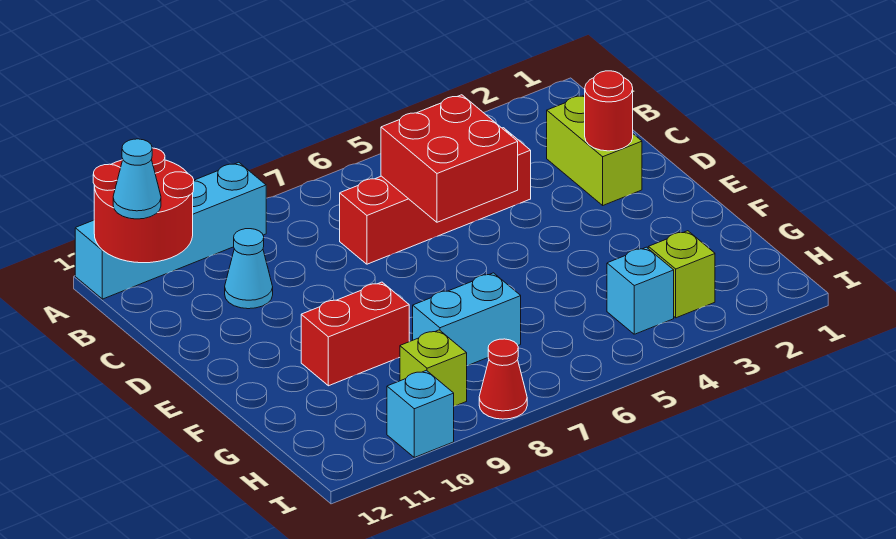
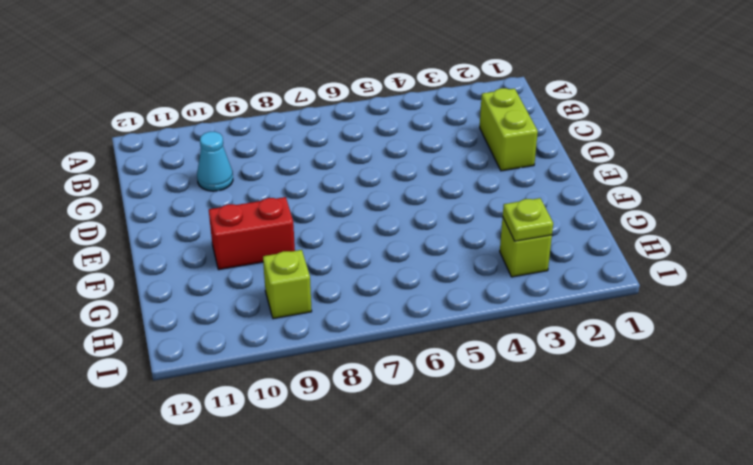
lime 1x1 plate [503,198,553,241] -> none
none -> cyan 1x4 brick [75,162,266,299]
none -> red 1x4 brick [340,128,531,264]
none -> cyan 1x2 brick [413,273,521,366]

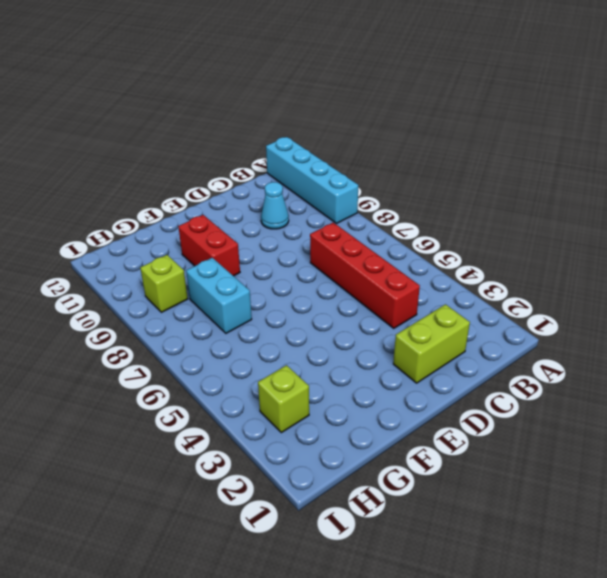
none -> cyan 1x1 brick [607,247,674,334]
none -> red 1x1 cone [479,339,527,419]
none -> cyan 1x1 brick [387,370,454,457]

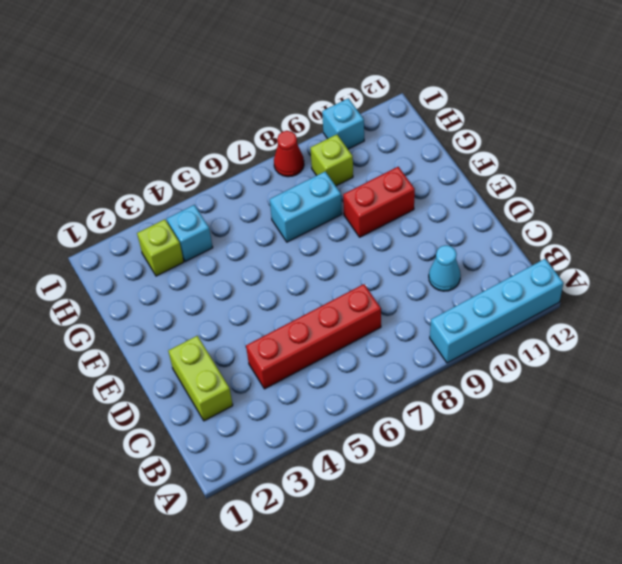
none -> red 2x2 round brick [93,148,194,263]
none -> red 2x2 brick [381,95,518,222]
none -> red 1x1 round brick [585,71,633,151]

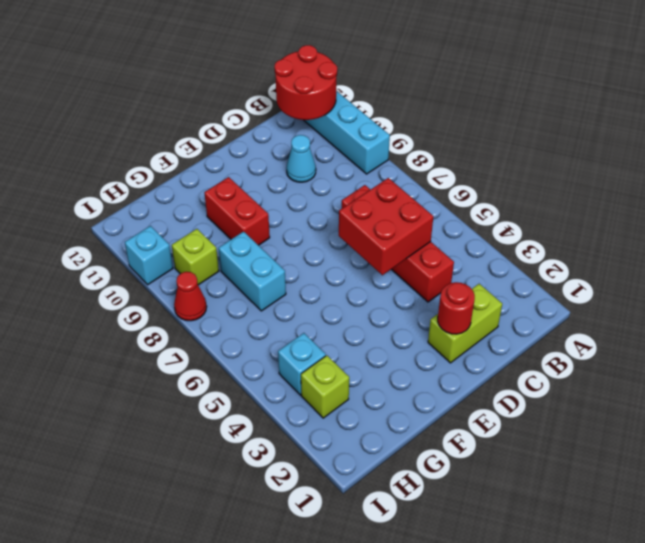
none -> cyan 1x1 cone [113,139,161,219]

